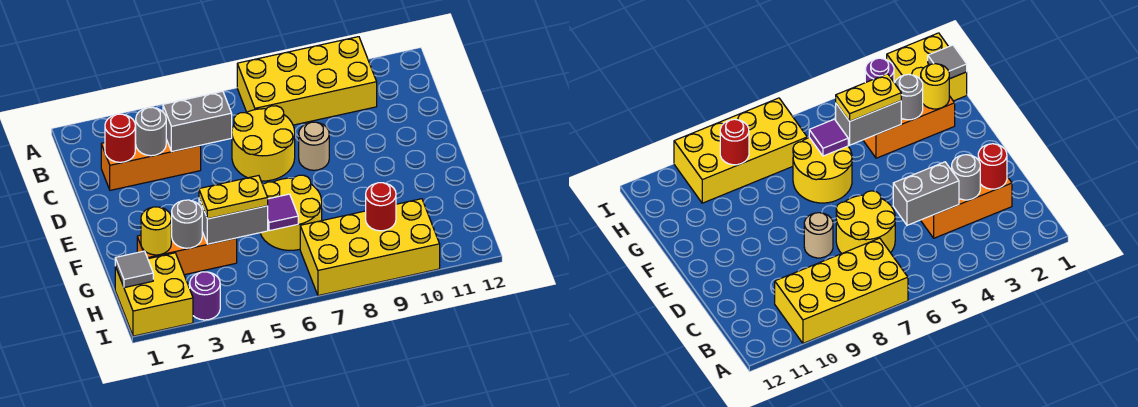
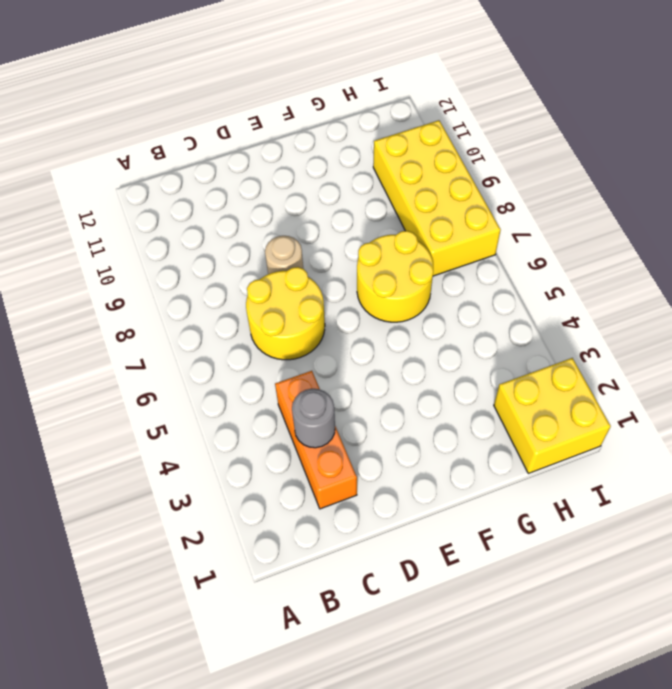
none -> yellow 2x4 brick [237,37,377,125]
none -> orange 1x3 brick [137,229,237,275]
none -> purple 1x1 round brick [190,272,220,320]

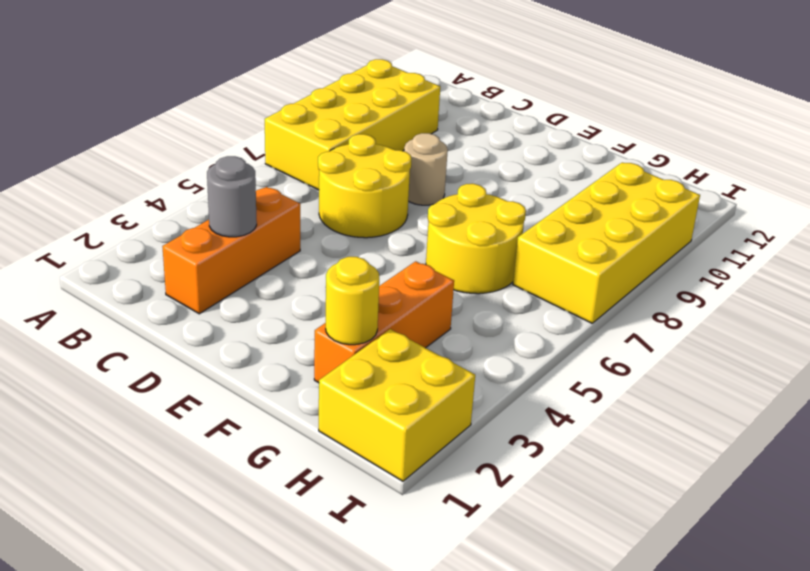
none -> purple 1x1 round brick [190,272,220,320]
none -> red 1x1 round brick [105,114,135,162]
none -> grey 1x2 brick [163,91,232,152]

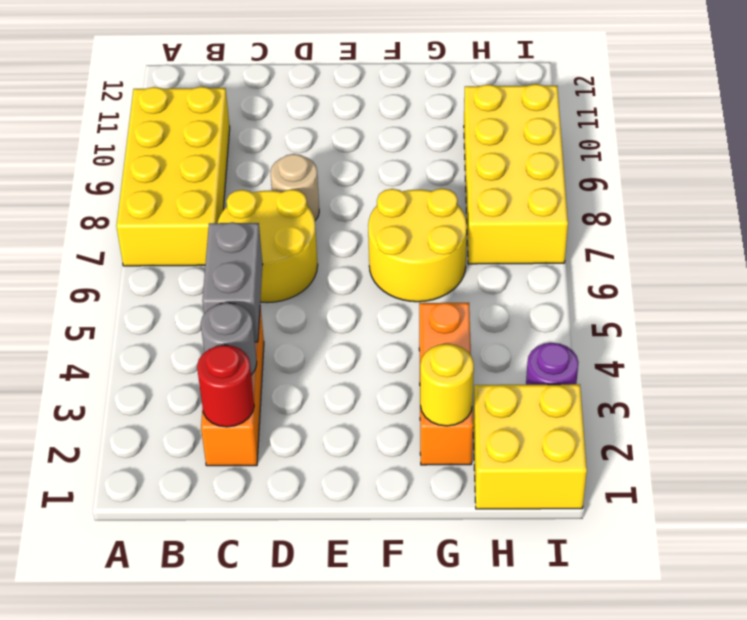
none -> grey 1x1 round brick [171,200,202,248]
none -> grey 1x2 brick [199,199,268,244]
none -> purple 1x1 tile [268,194,298,231]

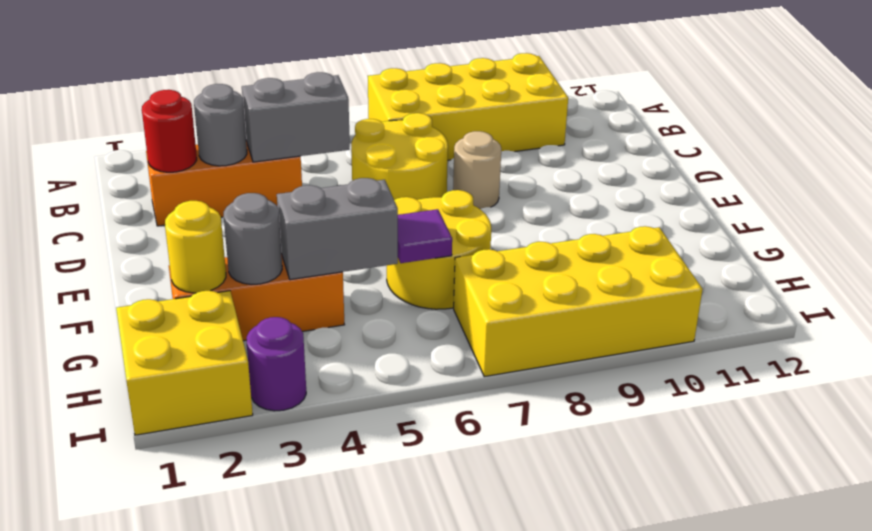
none -> grey 1x1 tile [115,251,153,288]
none -> red 1x1 round brick [366,183,396,231]
none -> yellow 1x2 plate [199,176,268,219]

